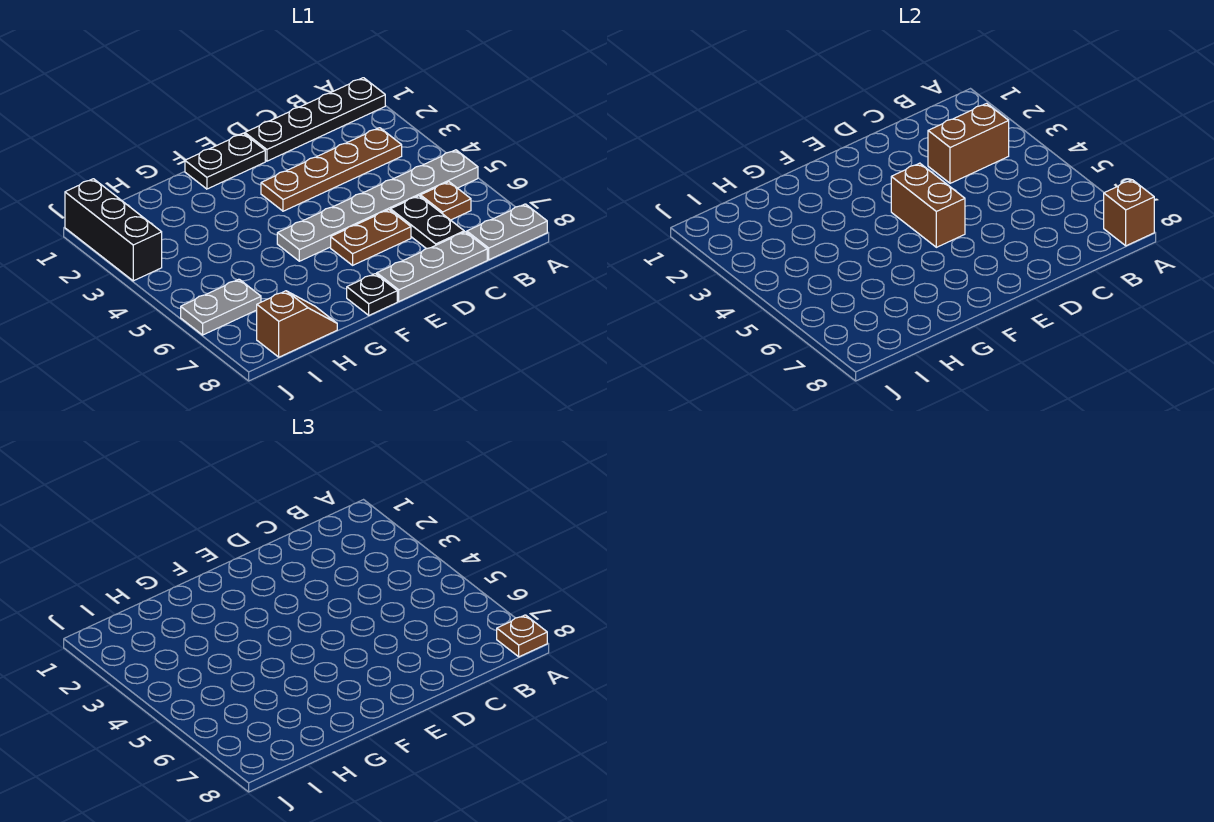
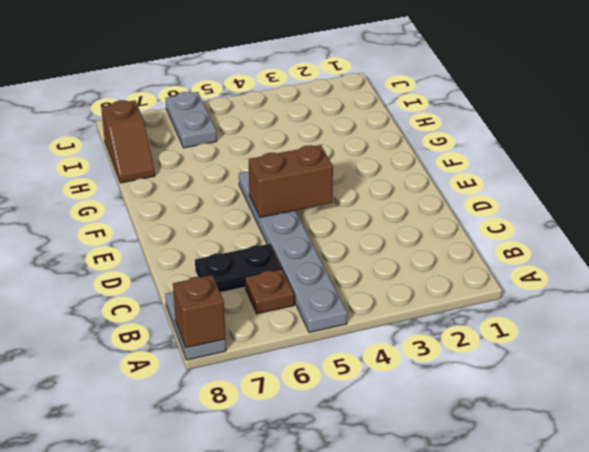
none -> black 1x4 plate [245,78,385,161]
none -> brown 1x4 plate [261,128,402,211]
none -> grey 1x3 plate [377,232,487,301]

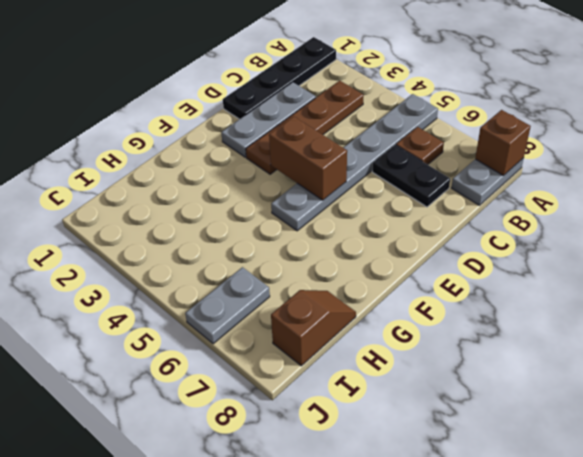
grey 1x3 plate [221,82,316,157] -> grey 1x3 plate moved to [377,232,487,301]
none -> brown 1x2 plate [331,210,411,265]
none -> black 1x2 plate [185,133,265,189]
none -> black 1x1 plate [347,274,397,315]

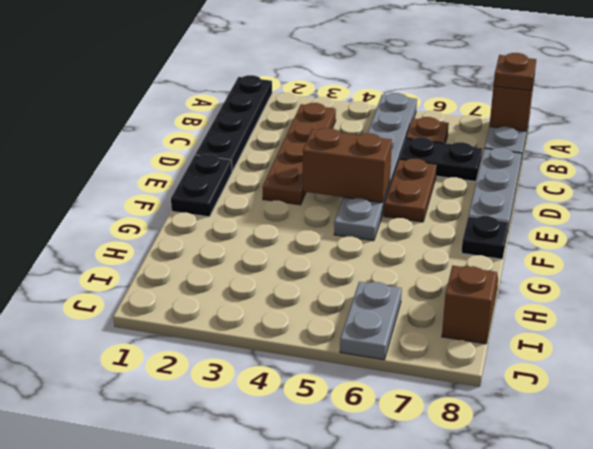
none -> black 1x3 brick [65,179,162,281]
none -> brown 1x2 brick [928,103,1009,183]

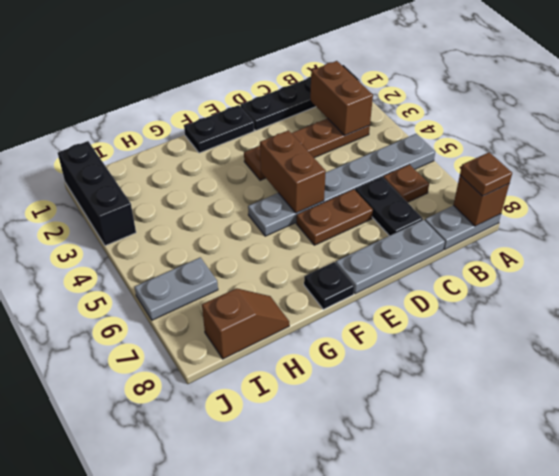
brown 1x2 brick [310,61,373,136] -> brown 1x2 brick turned to [928,103,1009,183]

